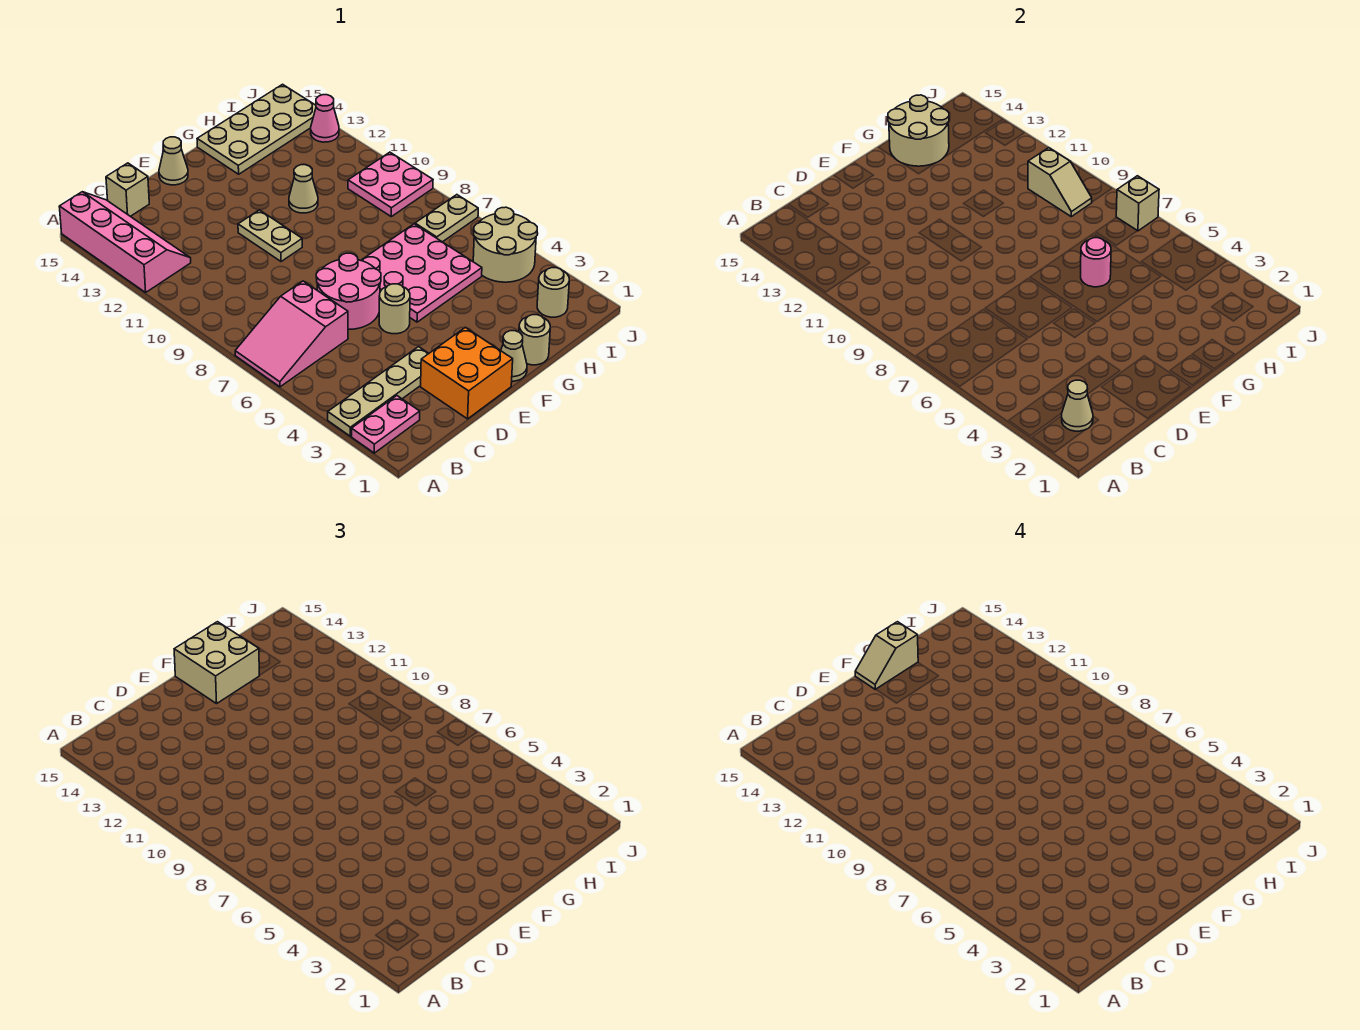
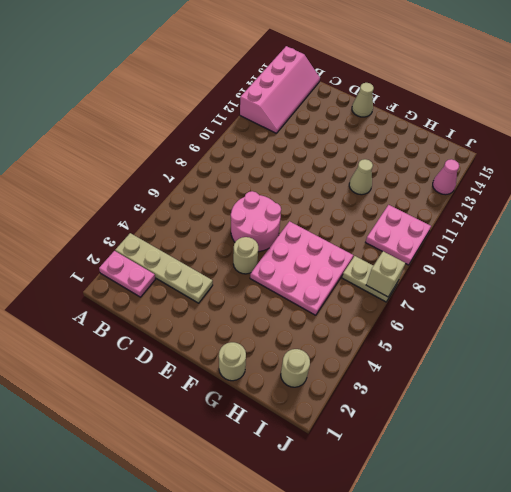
none -> pink 2x3 slope [235,281,348,387]
none -> tan 1x1 brick [106,163,149,216]
none -> orange 2x2 brick [421,327,513,419]

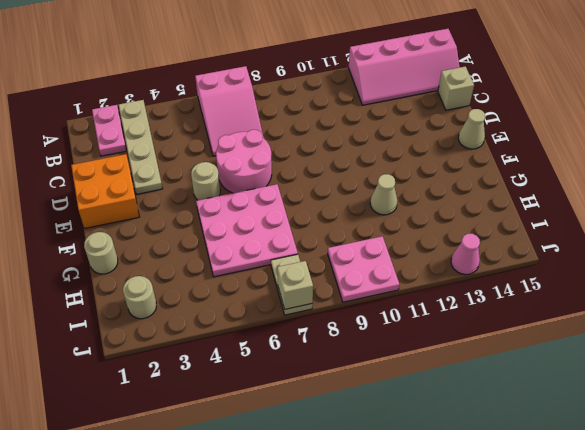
pink 2x3 slope [195,66,264,156] -> pink 2x3 slope turned to [235,281,348,387]
none -> tan 1x2 plate [238,210,302,262]
none -> tan 1x1 cone [501,331,527,381]
none -> tan 2x4 plate [197,84,316,174]

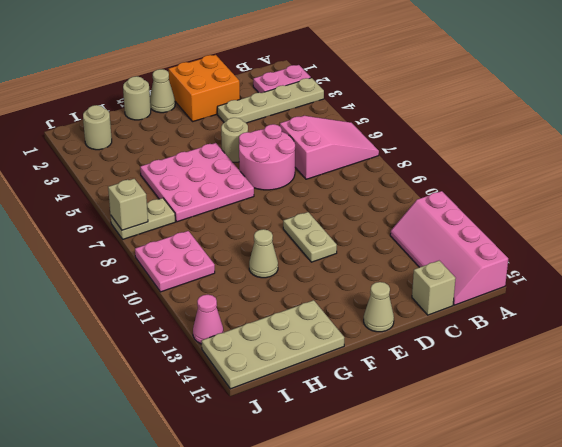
none -> tan 2x2 round brick [473,207,537,282]
none -> tan 1x1 cone [1062,380,1093,431]
none -> pink 1x1 round brick [1081,238,1111,287]

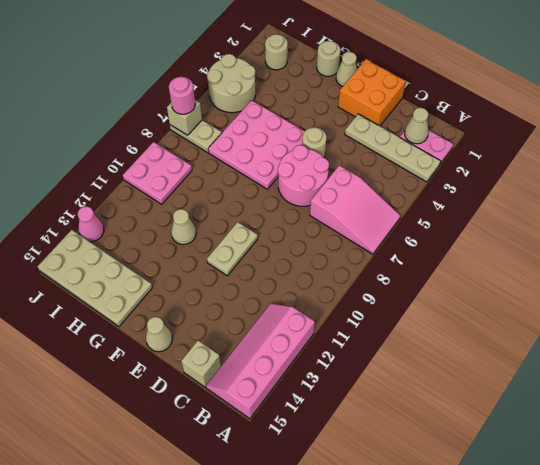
pink 1x1 round brick [169,77,195,114] -> pink 1x1 round brick moved to [1081,238,1111,287]
none -> tan 2x2 round brick [888,95,949,166]
none -> tan 1x2 slope [1028,148,1092,217]
none -> tan 2x2 brick [174,622,259,704]

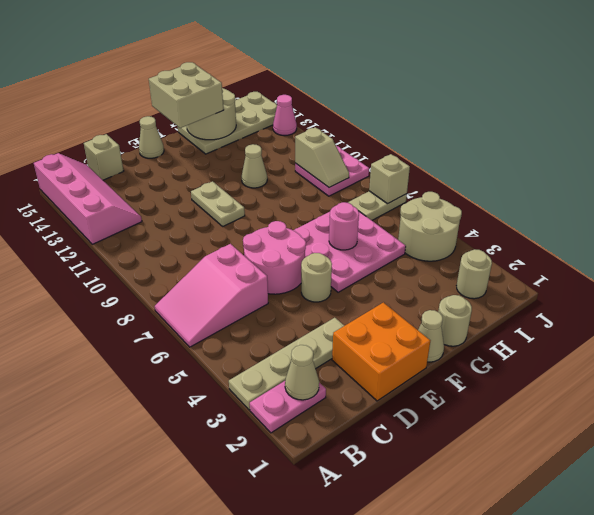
none -> tan 1x2 slope [855,622,918,690]

